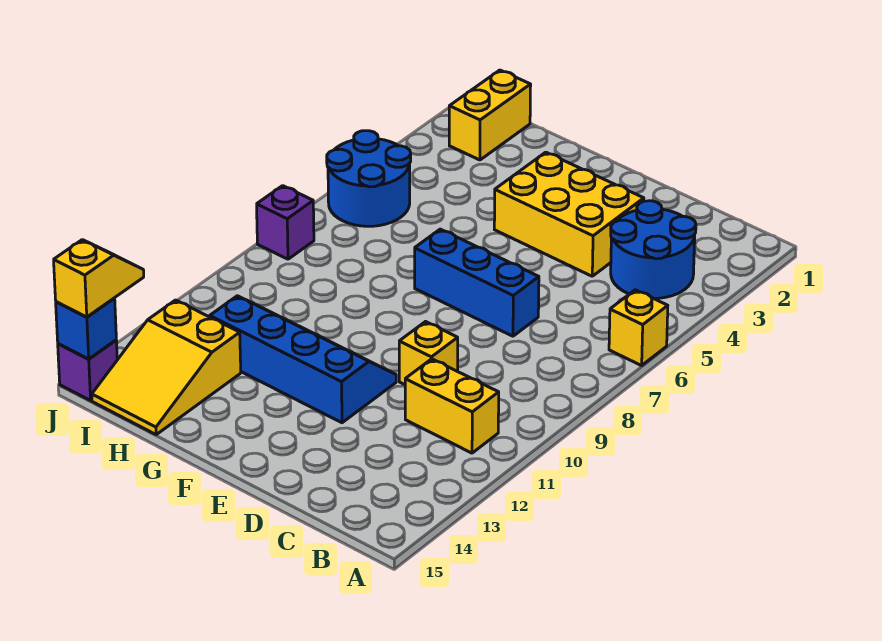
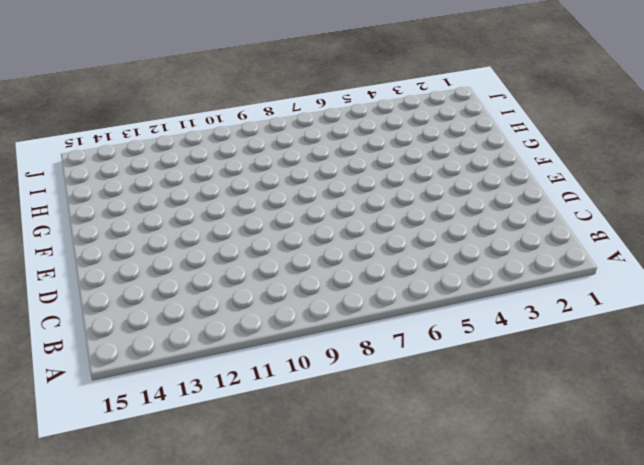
none -> yellow 1x1 brick [609,290,668,366]
none -> blue 2x2 round brick [611,201,696,299]
none -> yellow 1x2 brick [405,359,499,453]

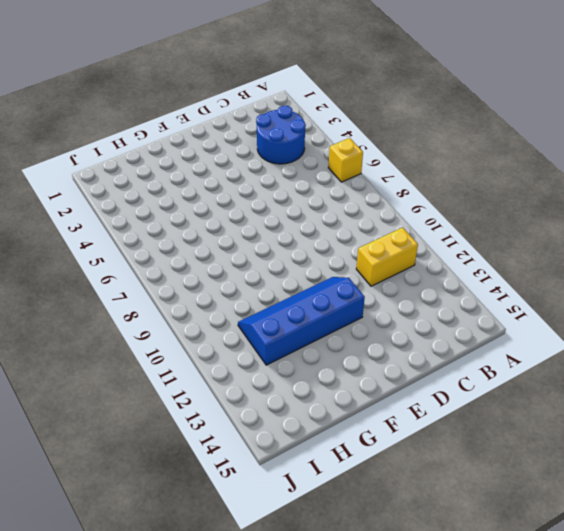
none -> yellow 2x3 brick [494,152,644,276]
none -> blue 1x3 brick [415,229,539,336]
none -> yellow 1x1 brick [399,322,458,385]

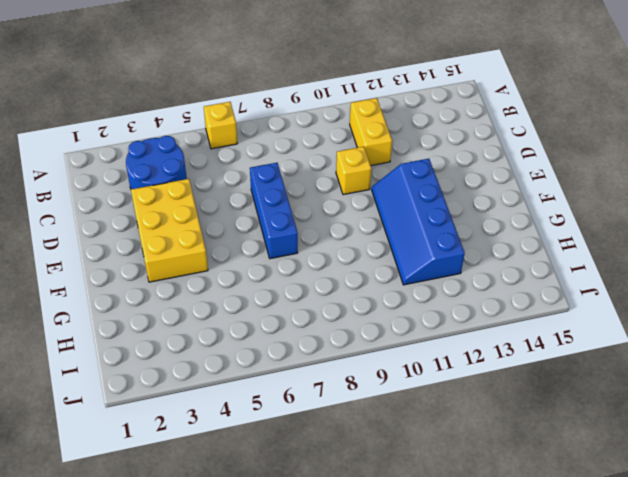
none -> yellow 2x3 slope [92,300,241,434]
none -> yellow 1x2 brick [449,70,531,160]
none -> blue 2x2 round brick [327,131,411,226]

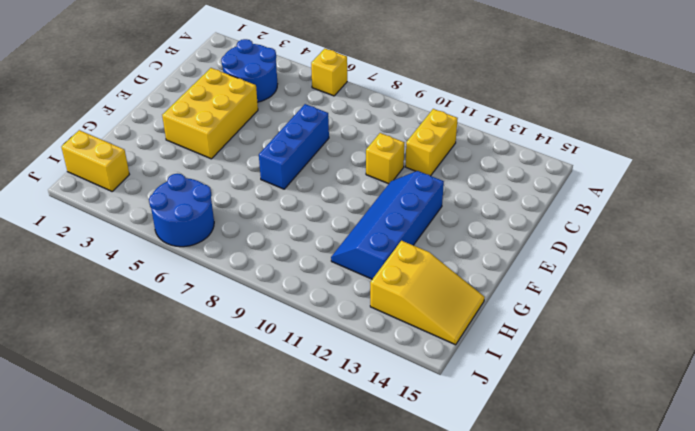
none -> purple 1x1 brick [257,186,314,259]
none -> purple 1x1 brick [58,340,117,401]
none -> blue 1x1 brick [56,298,116,359]

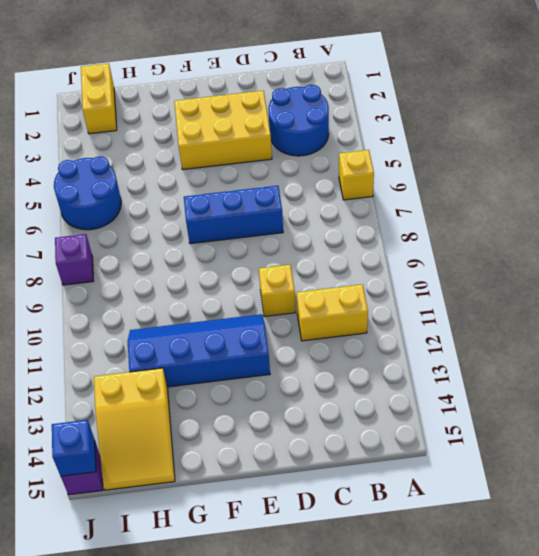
none -> yellow 1x2 slope [54,240,144,317]

